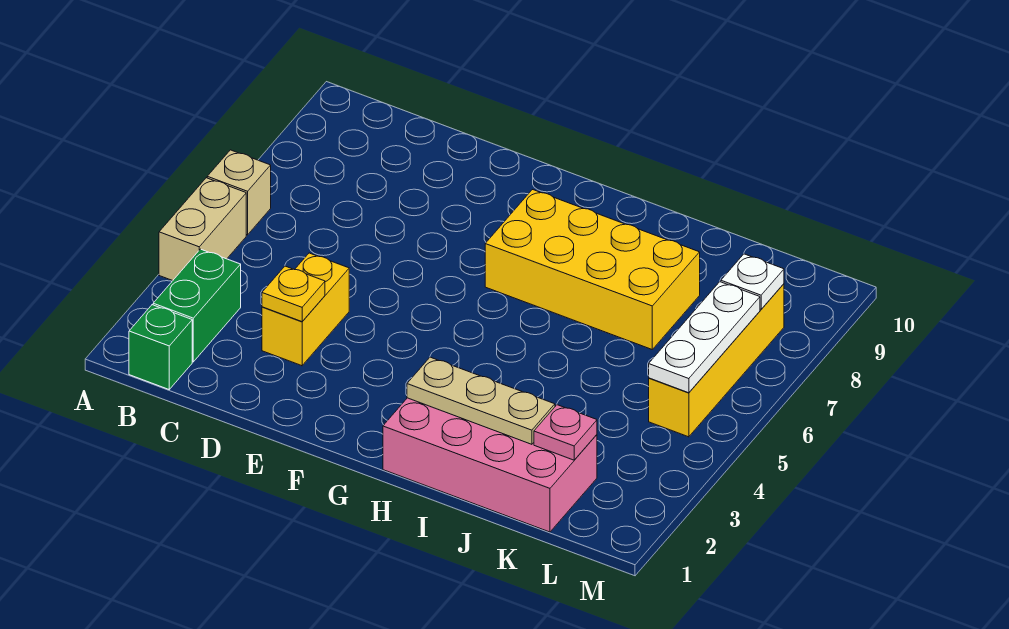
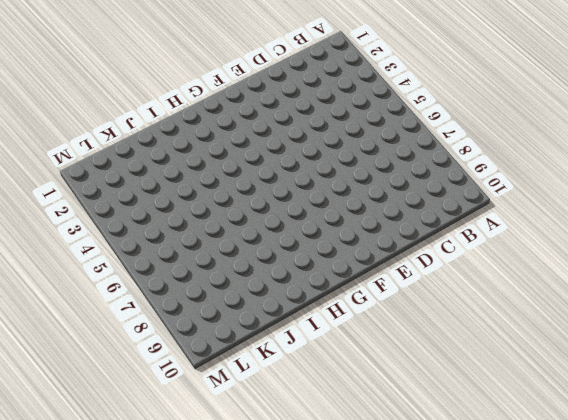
none -> tan 1x2 brick [159,178,246,281]
none -> tan 1x1 brick [207,150,271,235]
none -> green 1x1 brick [129,305,192,389]

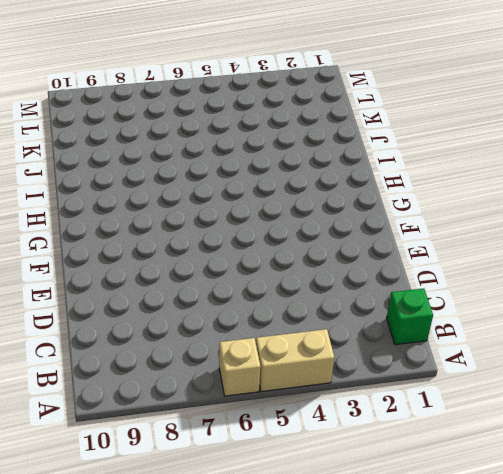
none -> green 1x2 brick [153,249,241,362]
none -> yellow 1x2 brick [262,253,349,366]
none -> yellow 2x4 brick [485,190,700,349]

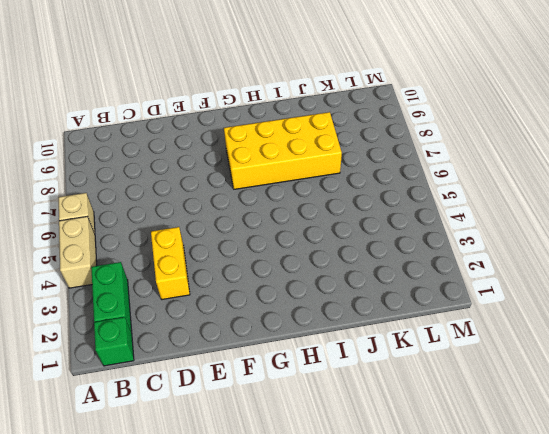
none -> pink 2x4 brick [383,398,597,532]
none -> yellow 1x4 brick [649,284,784,437]
none -> yellow 1x1 plate [262,266,325,322]

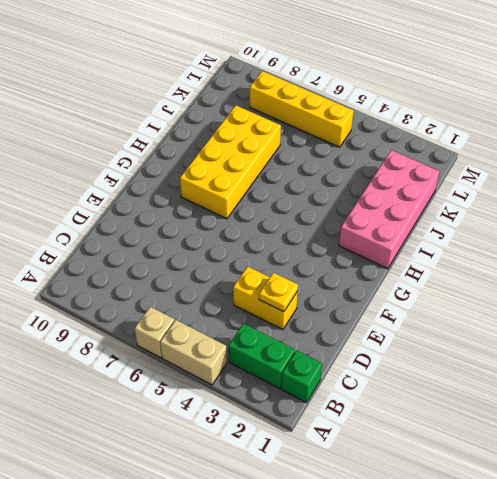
none -> tan 1x3 plate [407,357,555,444]
none -> pink 1x1 plate [534,405,597,460]
none -> white 1x3 plate [649,282,760,393]

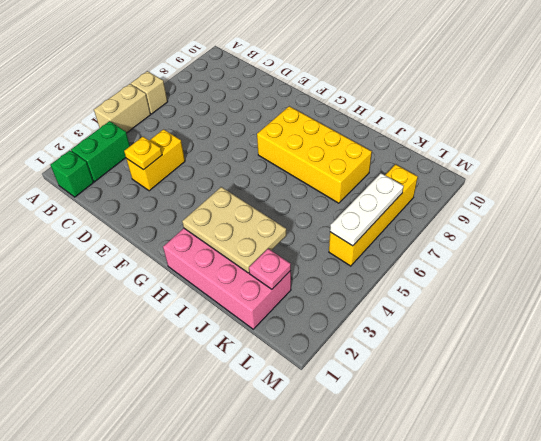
tan 2x3 plate [182,187,286,273] -> tan 1x3 plate [407,357,555,444]
none -> white 1x1 plate [721,254,784,309]

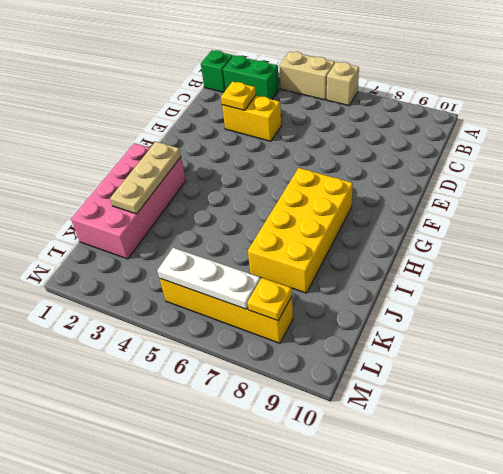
yellow 1x1 plate [247,278,292,321] -> white 1x1 plate [721,254,784,309]
none -> pink 1x1 plate [534,405,597,460]

